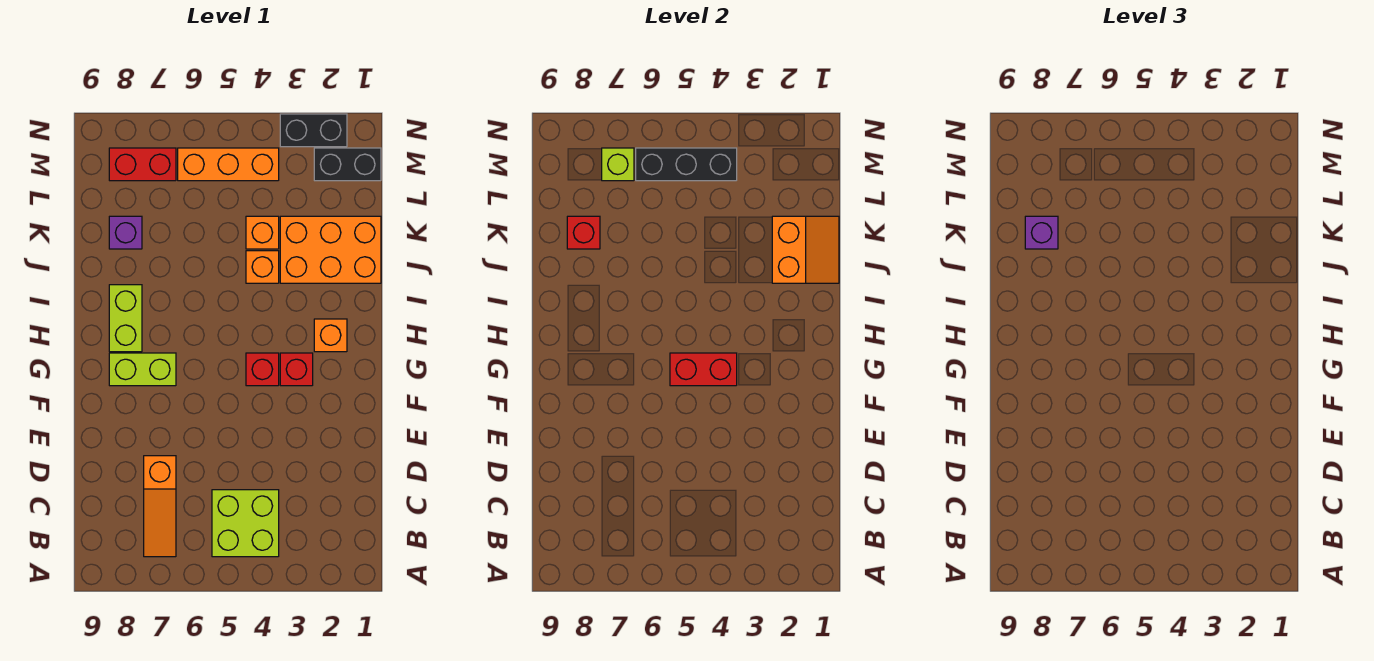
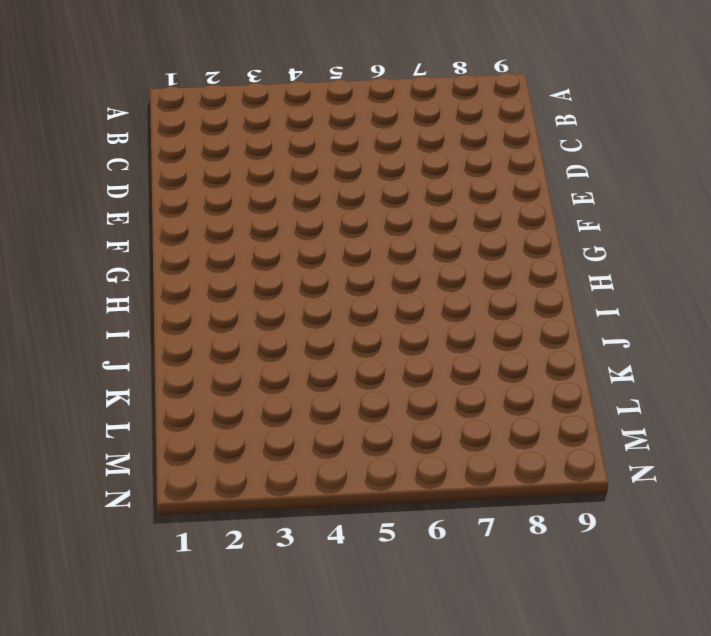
none -> lime 2x2 brick [212,490,279,557]
none -> orange 1x3 slope [144,456,176,557]
none -> red 1x1 brick [280,353,313,386]

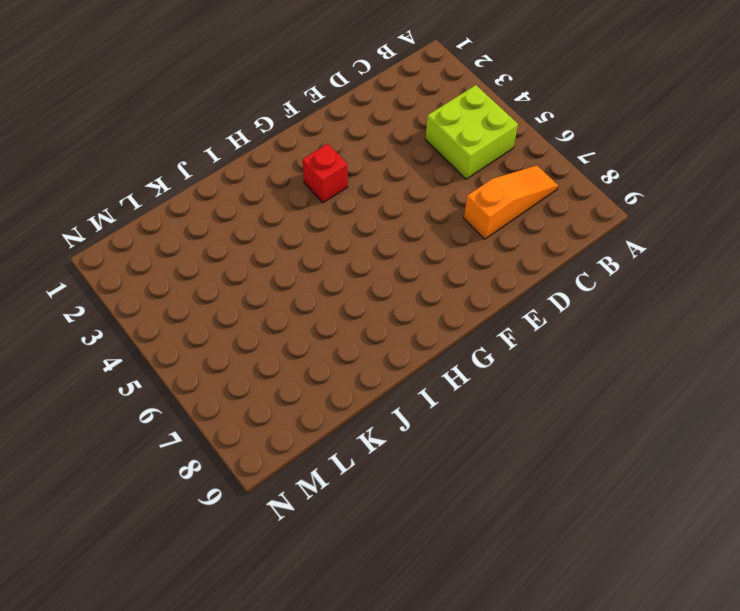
none -> red 1x1 brick [246,353,279,386]
none -> lime 1x2 brick [109,353,176,386]
none -> orange 1x1 brick [314,319,347,352]

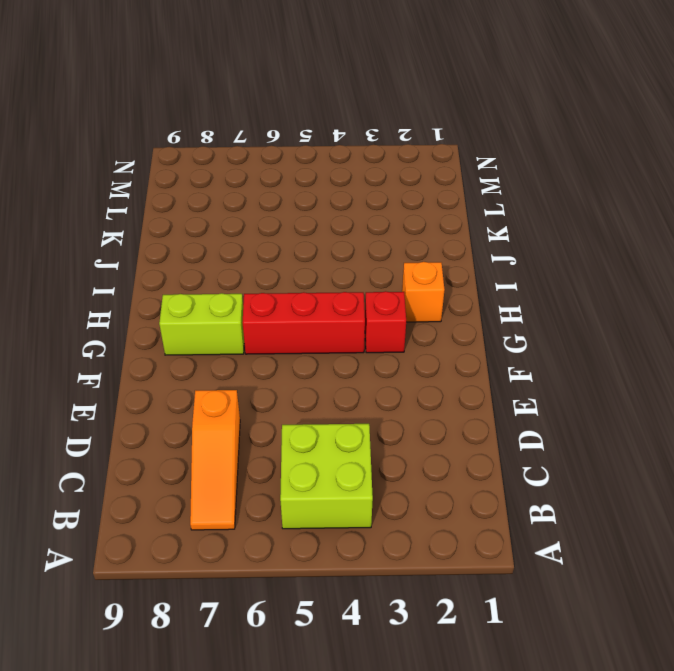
red 1x3 brick [243,292,365,354] -> red 1x1 brick [246,353,279,386]
none -> lime 1x2 brick [109,285,142,352]
none -> orange 2x3 brick [280,216,381,283]
none -> orange 1x1 brick [246,251,279,283]

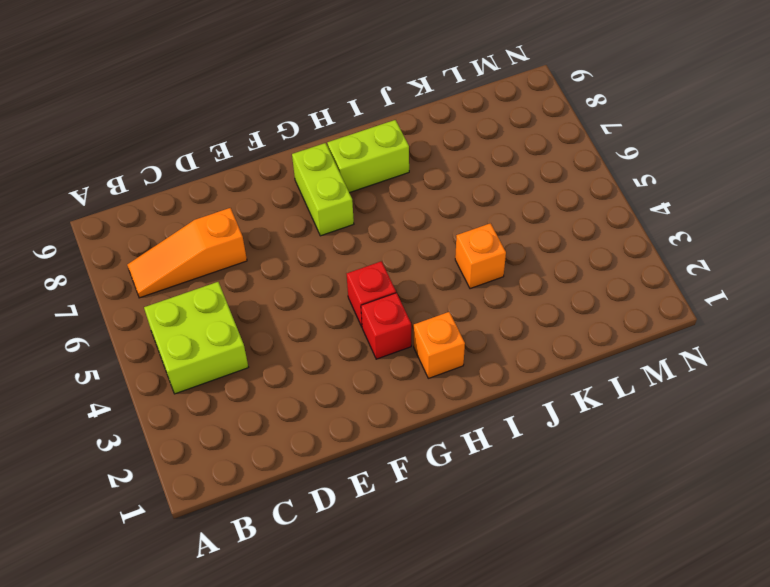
none -> orange 2x3 brick [280,216,381,283]
none -> orange 1x1 brick [246,216,279,249]
none -> purple 1x1 brick [109,216,142,249]

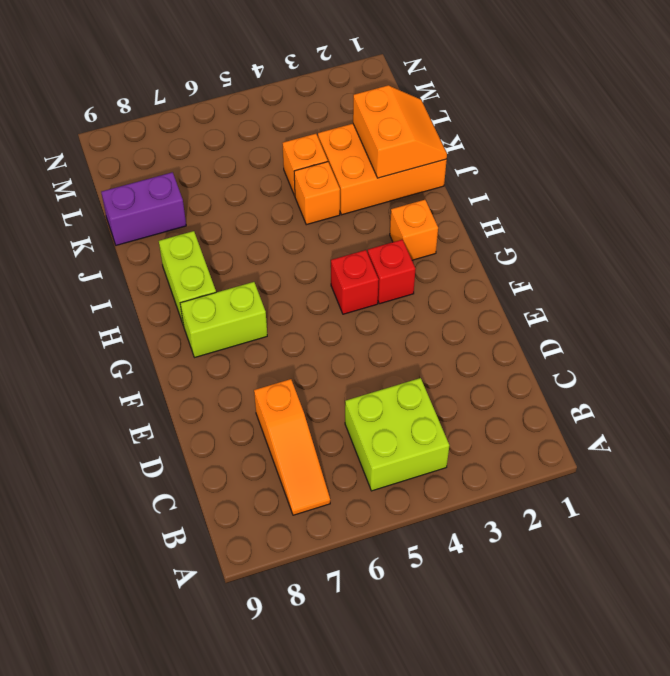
purple 1x2 brick [101,172,186,245] -> purple 1x1 brick [109,216,142,249]
none -> black 1x2 brick [314,148,381,181]
none -> orange 1x3 brick [178,148,279,181]
none -> red 1x2 brick [109,148,176,181]

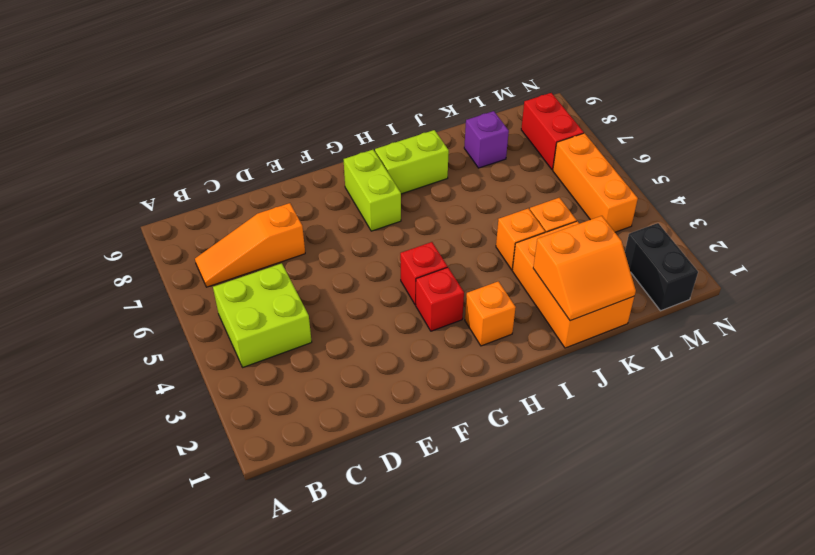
none -> black 1x2 brick [280,114,347,147]
none -> red 1x2 brick [670,353,737,386]
none -> red 1x1 brick [567,216,600,249]

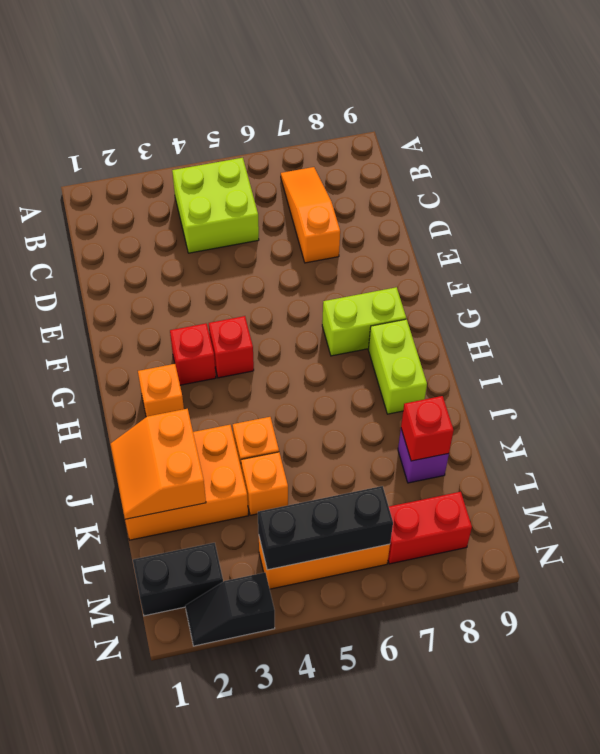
black 1x2 slope [185,573,275,646] -> black 1x2 brick [280,114,347,147]
none -> red 1x2 brick [670,353,737,386]
none -> lime 1x1 brick [602,148,634,181]
none -> purple 1x1 brick [1025,216,1058,249]

